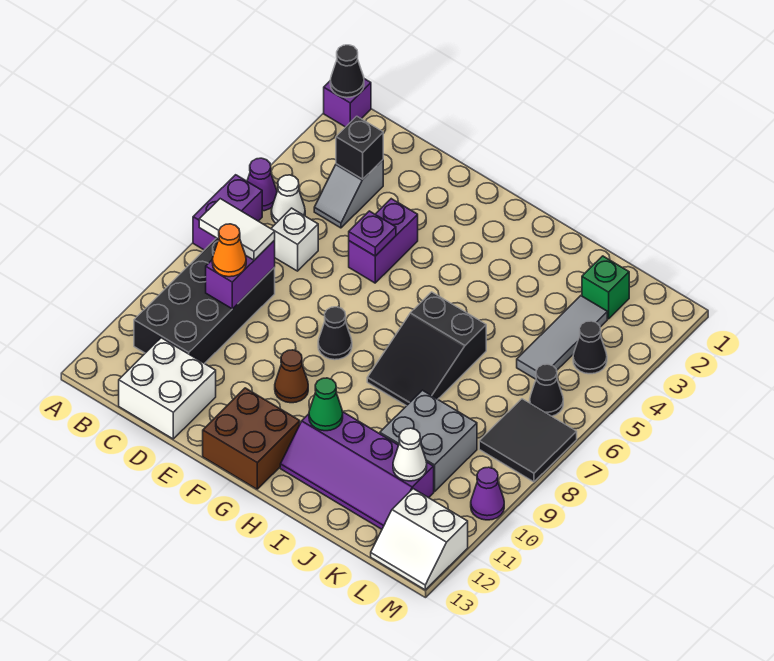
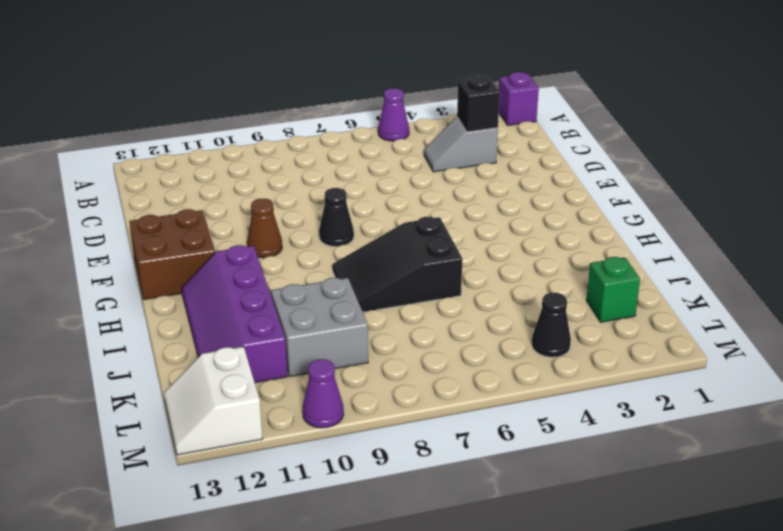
none -> purple 1x2 brick [193,175,262,250]
none -> white 1x1 cone [271,175,305,223]
none -> black 2x4 brick [134,238,275,364]
none -> white 1x1 brick [271,208,318,271]

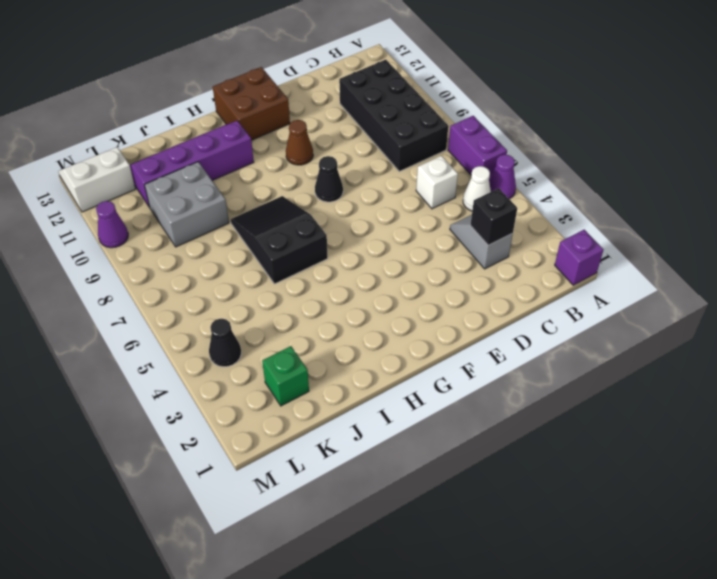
none -> white 2x2 brick [119,338,216,439]
none -> purple 1x2 brick [349,199,418,283]
none -> grey 1x3 tile [517,296,607,379]
none -> black 1x1 cone [530,364,563,416]

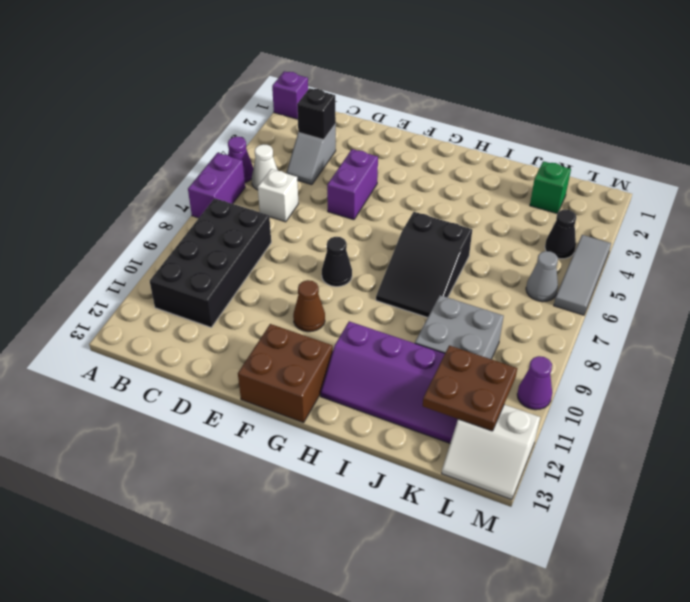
brown 2x2 plate [423,345,517,431] -> white 1x1 cone [393,428,427,481]
grey 1x1 cone [526,251,558,302] -> black 1x1 cone [530,364,563,416]
grey 1x3 tile [554,235,611,315] -> grey 1x3 tile moved to [517,296,607,379]
none -> white 2x2 brick [119,338,216,439]
none -> black 2x2 tile [479,399,577,482]
none -> black 1x1 cone [330,45,364,98]
none -> purple 1x2 brick [206,240,275,309]

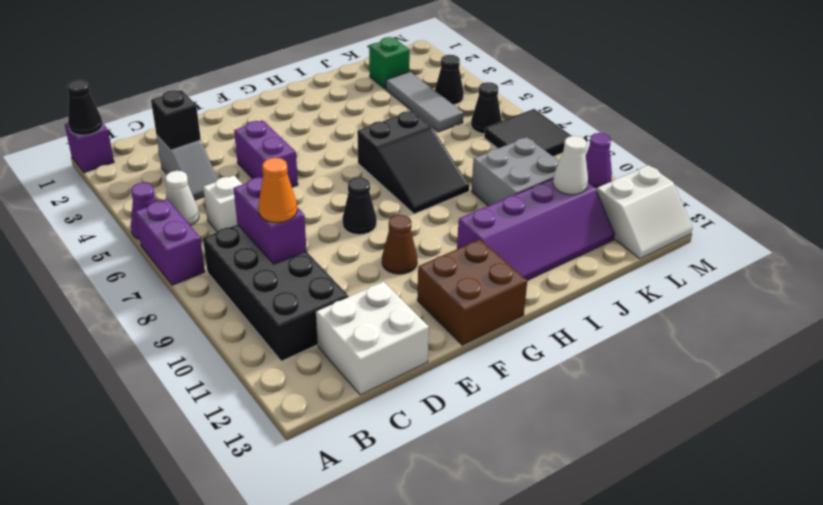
none -> purple 1x1 plate [349,211,396,256]
none -> green 1x1 cone [309,378,343,431]
none -> white 1x2 tile [199,199,275,260]

